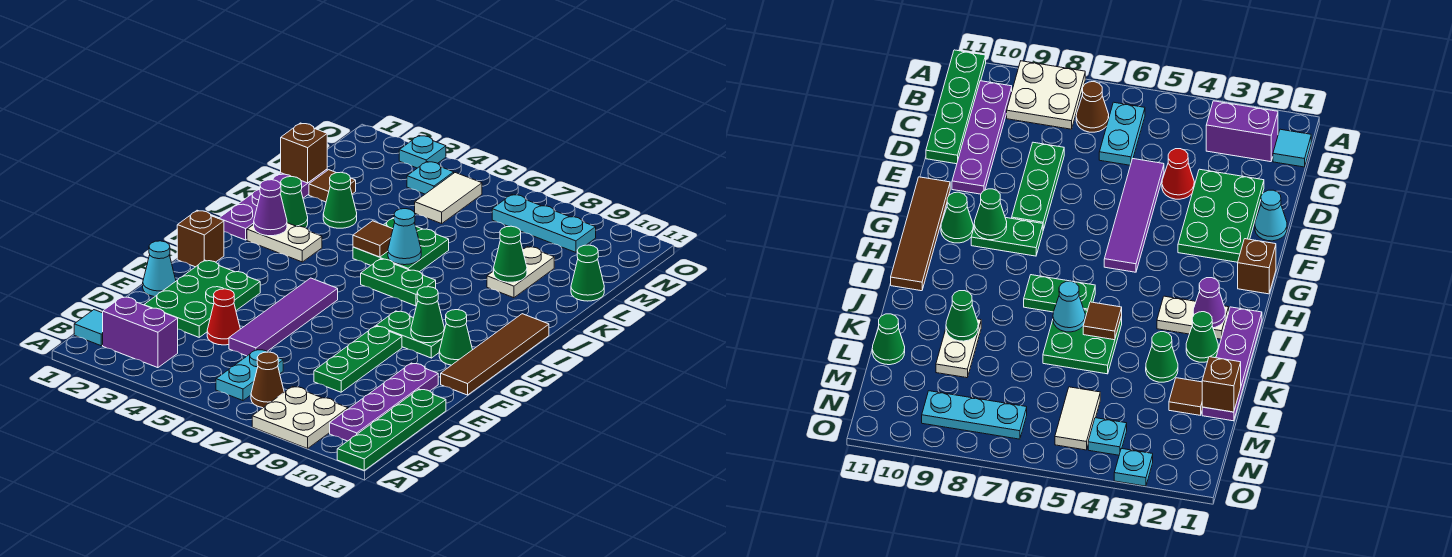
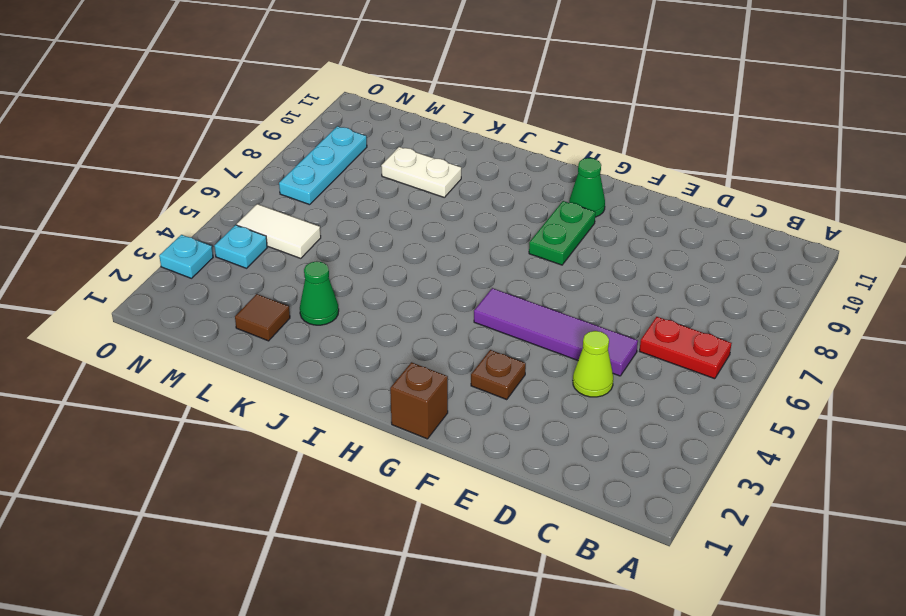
red 1x2 plate [640,317,732,379] -> cyan 1x2 plate [216,349,283,400]
lime 1x1 cone [573,331,613,397] -> red 1x1 cone [207,289,240,345]
brown 1x1 plate [471,350,526,400] -> green 2x3 plate [144,260,260,337]
none -> white 2x2 plate [252,386,348,449]
none -> green 1x4 plate [337,389,446,470]
none -> cyan 1x1 tile [74,310,103,346]
none -> purple 1x2 brick [103,297,178,368]

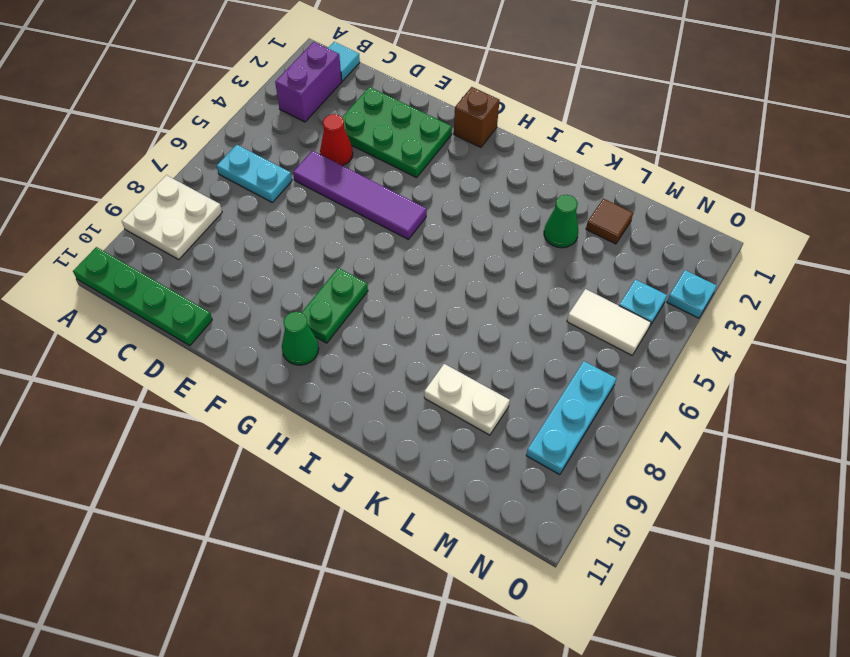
none -> brown 1x1 cone [251,352,284,408]
none -> purple 1x4 plate [330,363,438,441]
none -> green 1x3 plate [314,326,402,392]
none -> cyan 1x1 cone [143,241,176,297]

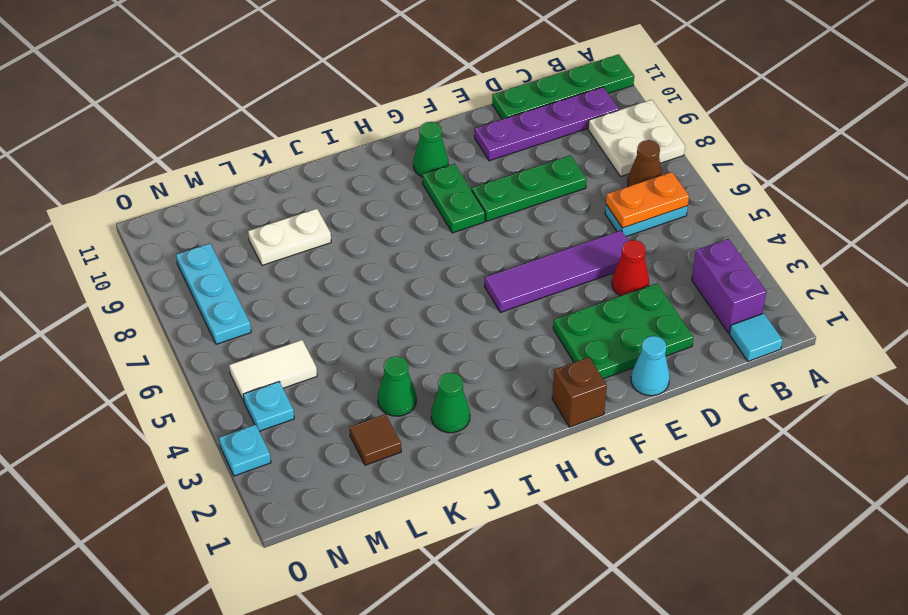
orange 1x2 plate [606,172,689,228] -> none
none -> brown 1x4 tile [441,314,549,395]
none -> purple 1x4 plate [219,169,327,240]
none -> white 1x2 plate [247,223,322,262]
none -> green 1x2 plate [361,259,436,306]

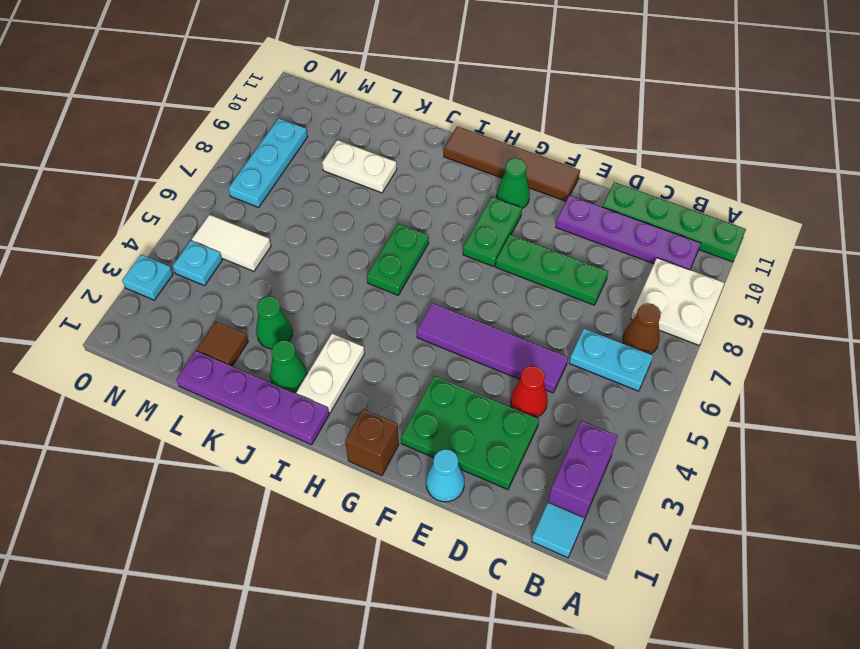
none -> green 2x2 plate [353,218,449,272]
none -> green 1x1 cone [571,245,604,301]
none -> green 1x1 cone [411,287,444,343]
none -> purple 1x1 cone [254,180,287,236]

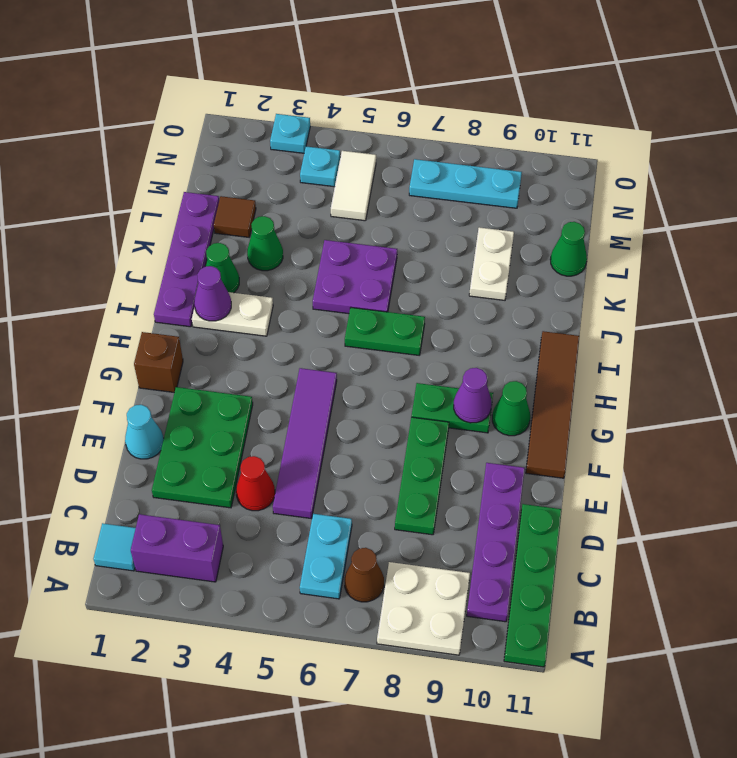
purple 1x1 cone [454,368,492,423] -> green 1x1 cone [411,287,444,343]
purple 2x2 plate [313,240,397,314] -> green 2x2 plate [353,218,449,272]
none -> brown 1x1 tile [353,221,393,257]
none -> cyan 1x1 cone [388,209,421,265]
none -> green 1x1 cone [494,226,527,282]
none -> brown 1x1 brick [281,123,327,183]

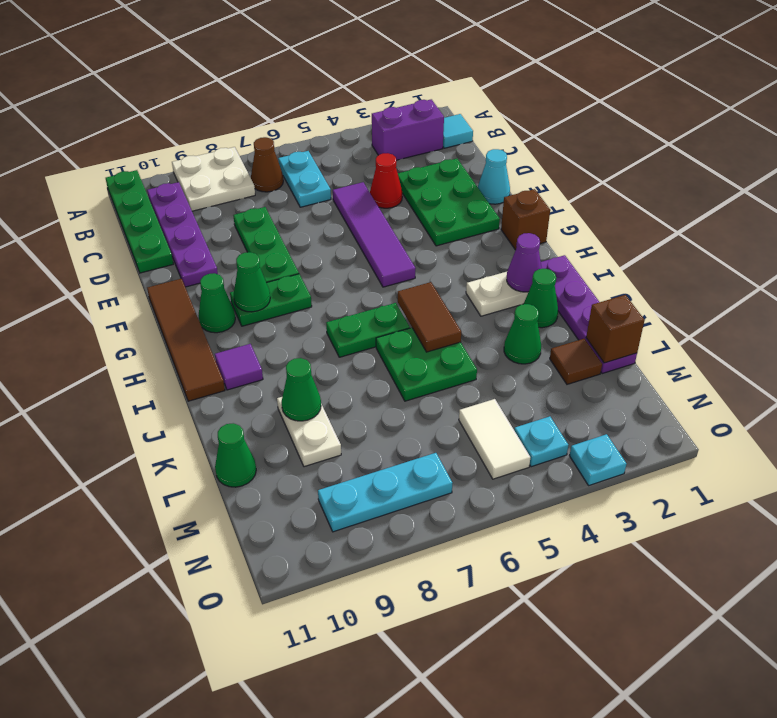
brown 1x2 tile [398,282,461,352] -> brown 1x1 tile [353,221,393,257]
purple 1x1 tile [215,344,263,390] -> none
none -> cyan 1x1 cone [388,209,421,265]

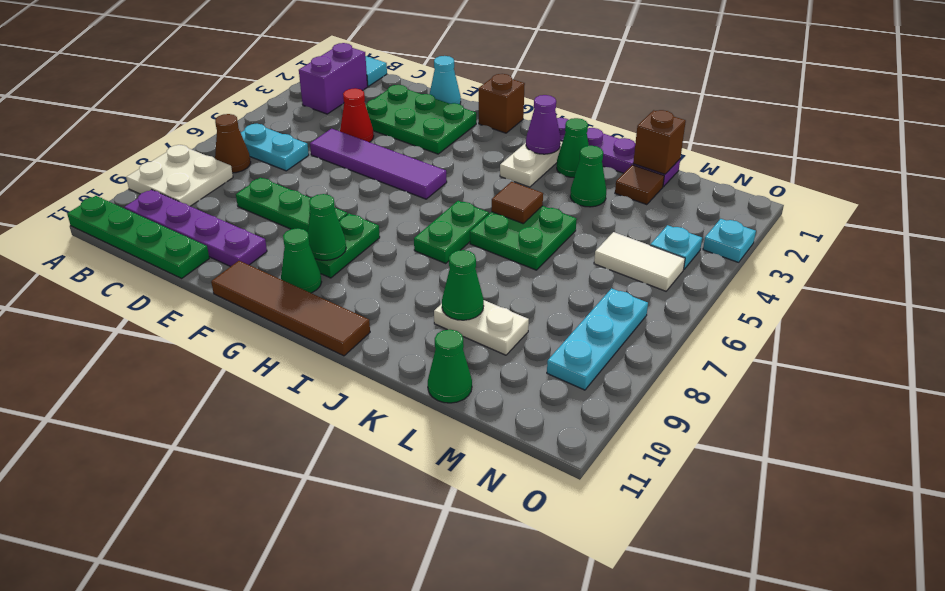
none -> cyan 1x1 cone [388,209,421,265]

